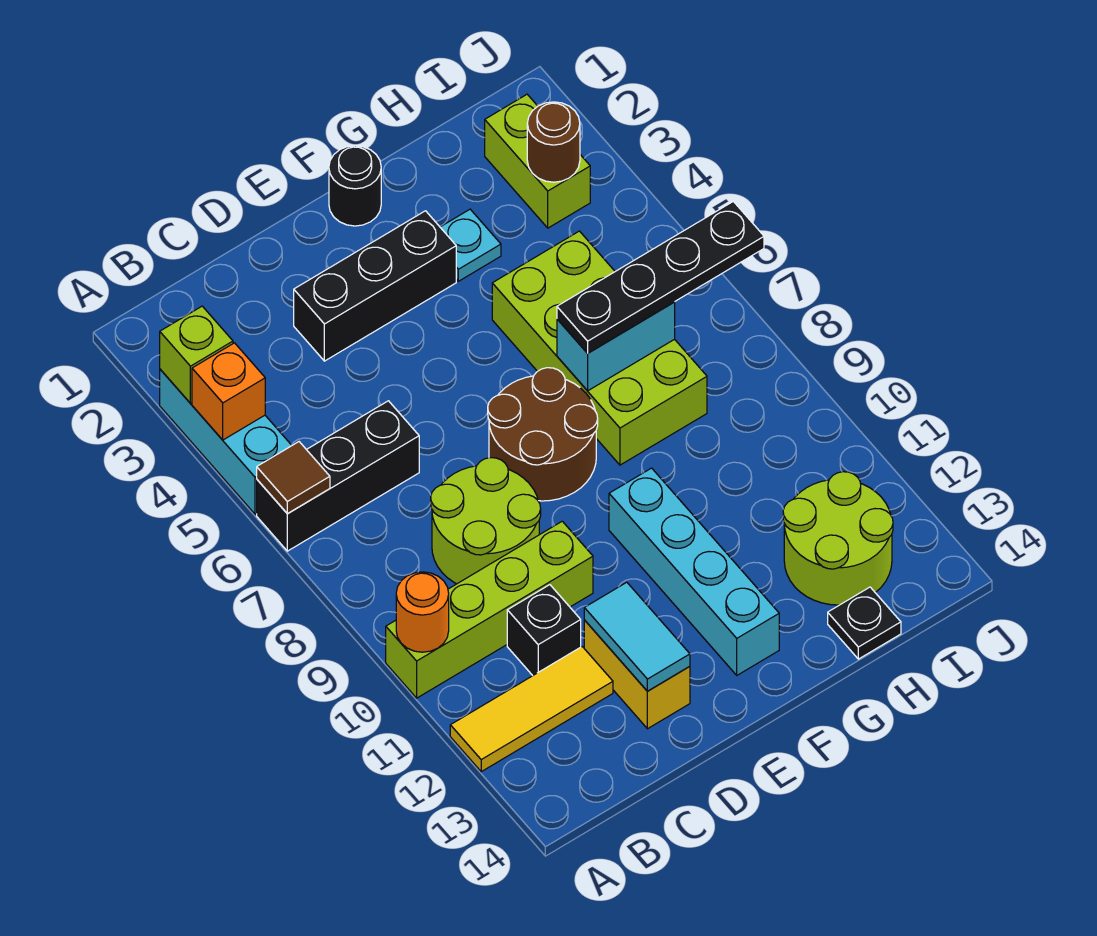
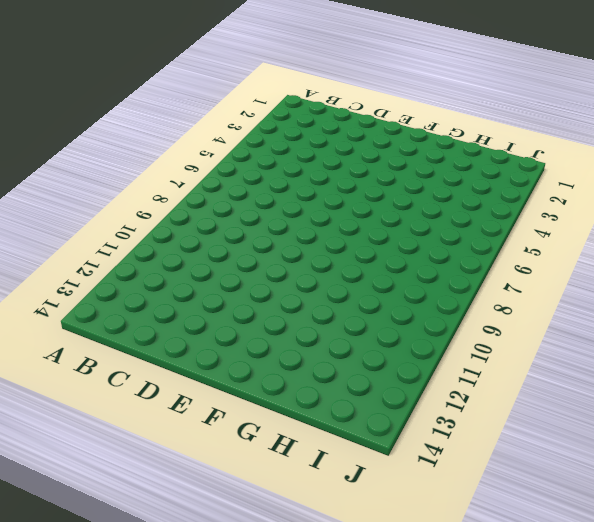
none -> cyan 1x3 brick [160,369,292,514]
none -> black 1x3 brick [257,401,419,551]
none -> lime 1x4 brick [386,521,593,698]

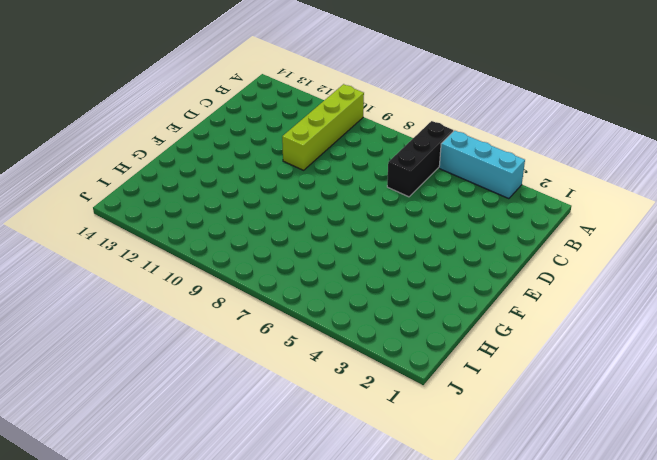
none -> yellow 1x3 tile [450,647,613,772]
none -> lime 2x2 round brick [431,458,541,584]
none -> black 1x1 brick [507,585,581,676]

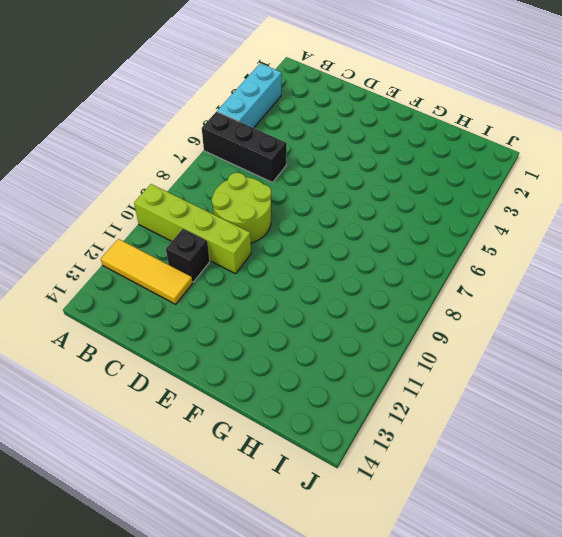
none -> black 1x3 brick [294,211,456,361]
none -> yellow 1x2 brick [584,620,690,729]
none -> brown 2x2 round brick [488,368,598,501]

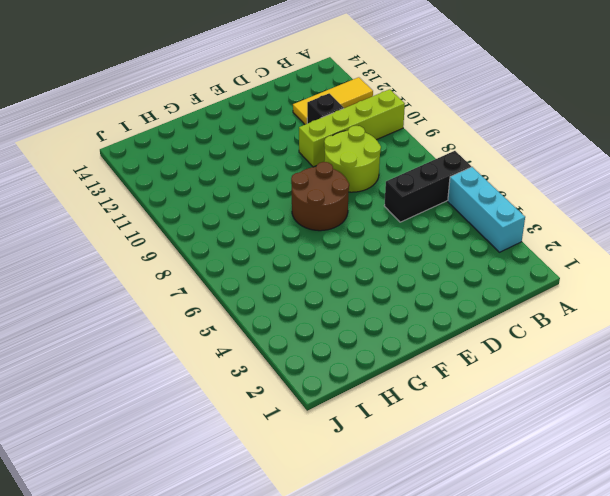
none -> black 1x3 brick [294,211,456,361]
none -> yellow 1x2 brick [584,620,690,729]
none -> black 1x1 round brick [329,146,381,226]

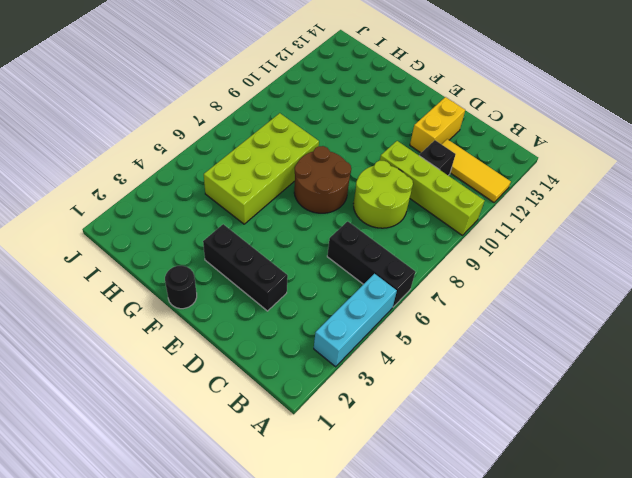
none -> cyan 1x4 brick [609,468,779,675]
none -> cyan 1x1 plate [440,209,501,281]
none -> lime 2x2 round brick [783,472,893,605]

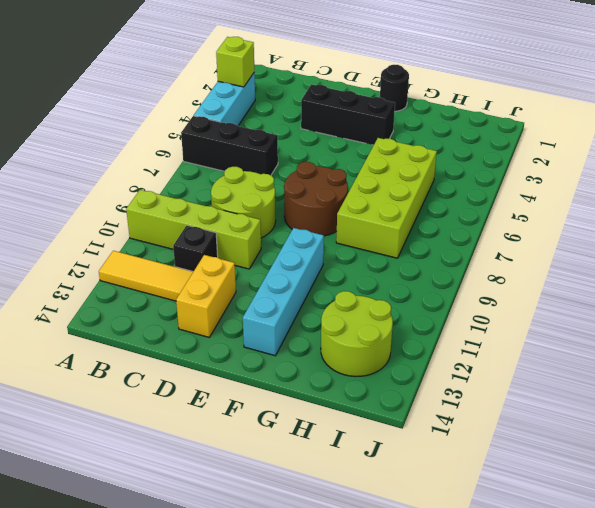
none -> cyan 1x1 plate [440,209,501,281]
none -> black 1x1 plate [828,587,901,659]
none -> lime 1x2 brick [485,94,590,228]

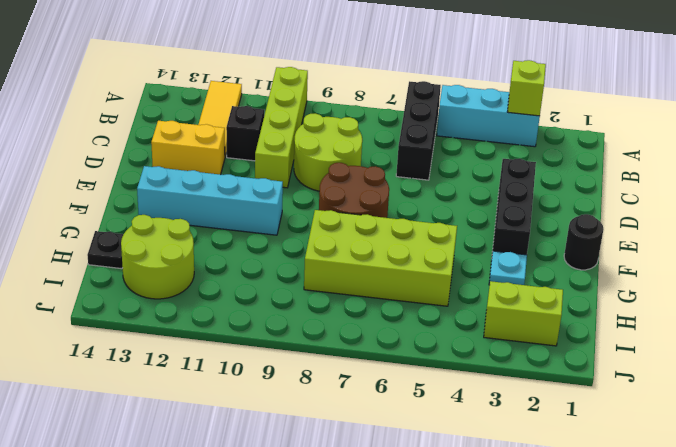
none -> orange 1x1 brick [192,343,265,440]
none -> brown 1x1 tile [257,442,330,514]
none -> orange 1x1 round brick [396,572,449,652]

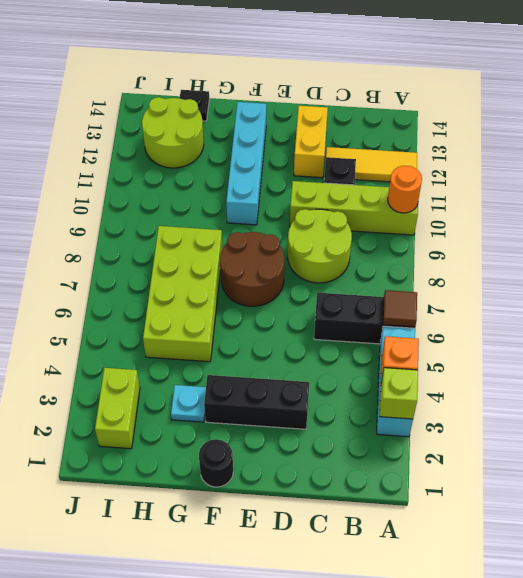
none -> cyan 1x2 tile [584,582,690,691]
none -> cyan 1x2 brick [557,302,675,391]
none -> brown 1x1 round brick [527,102,580,182]

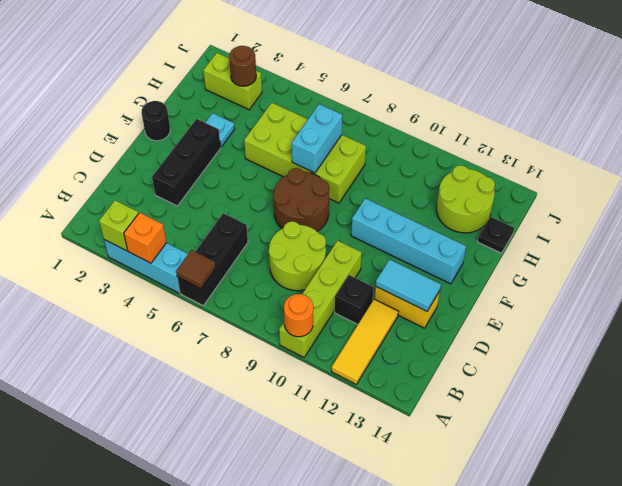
none -> black 1x4 plate [557,201,764,353]

